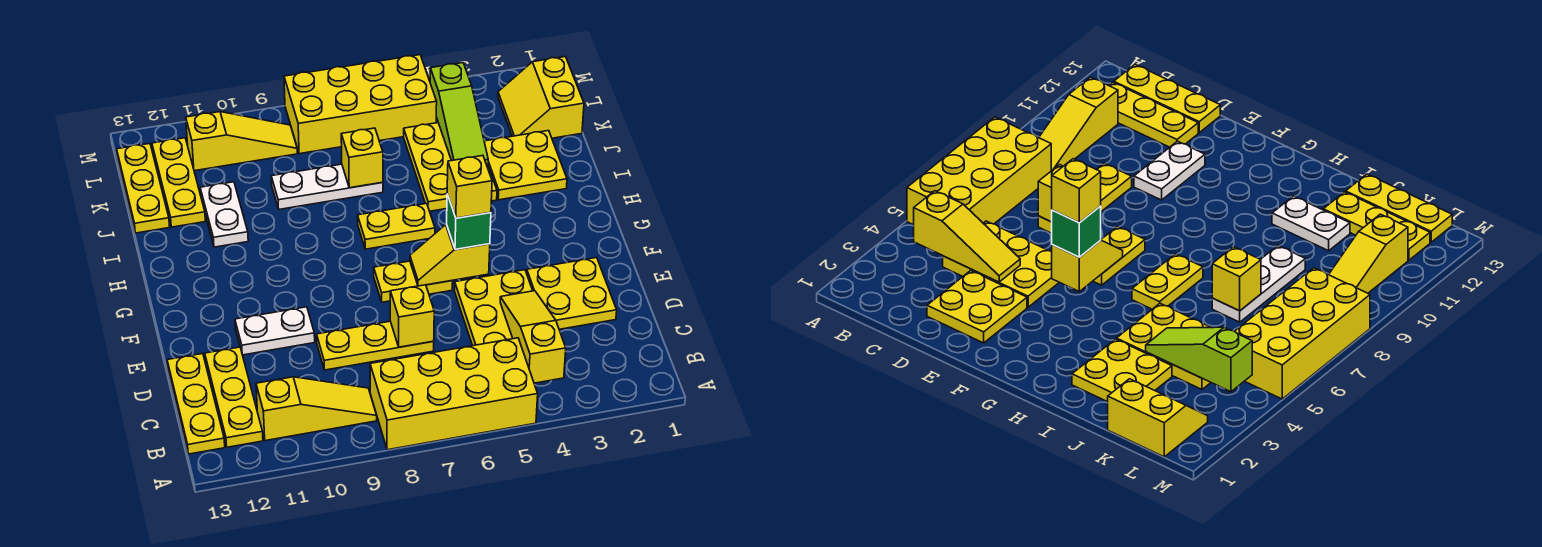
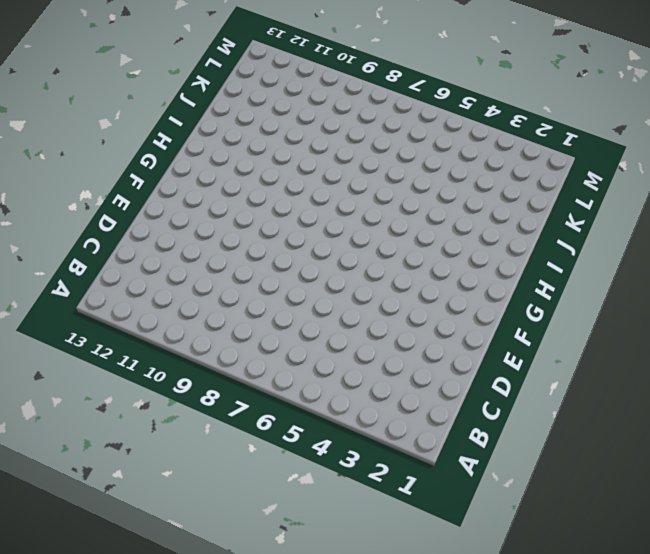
none -> yellow 2x4 brick [370,338,538,450]
none -> yellow 1x3 slope [256,377,377,441]
none -> yellow 1x3 plate [205,347,263,447]

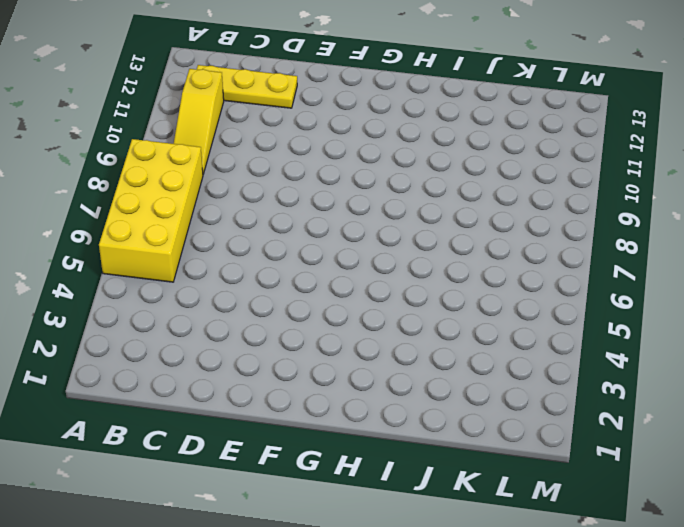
none -> yellow 1x3 plate [167,354,225,454]
none -> yellow 2x3 plate [455,270,533,346]
none -> yellow 2x2 plate [527,258,617,329]

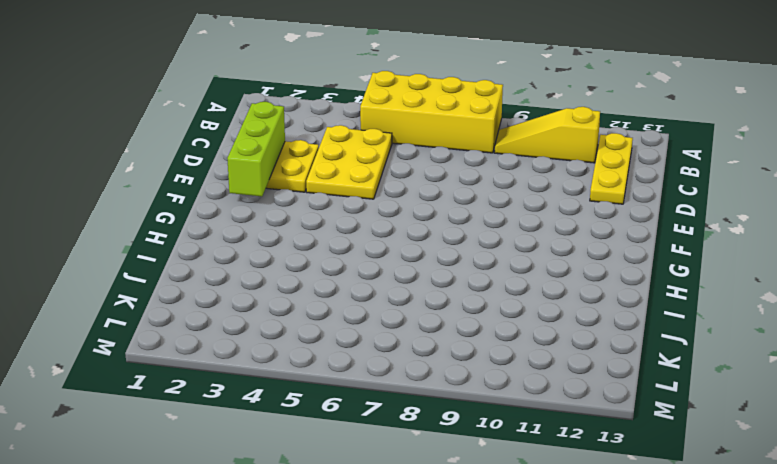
lime 1x3 brick [227,102,285,196] -> none
none -> yellow 1x3 plate [167,354,225,454]
none -> yellow 1x3 plate [317,321,434,370]
none -> white 1x2 plate [235,307,315,355]

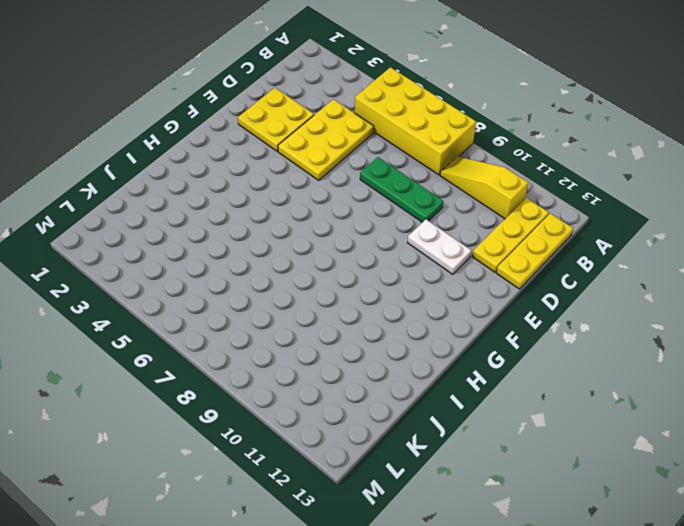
green 1x3 plate [360,157,443,222] -> yellow 1x3 plate [317,321,434,370]
none -> yellow 1x2 plate [374,261,453,302]
none -> yellow 1x2 plate [358,203,435,249]
none -> yellow 2x2 plate [484,131,567,200]

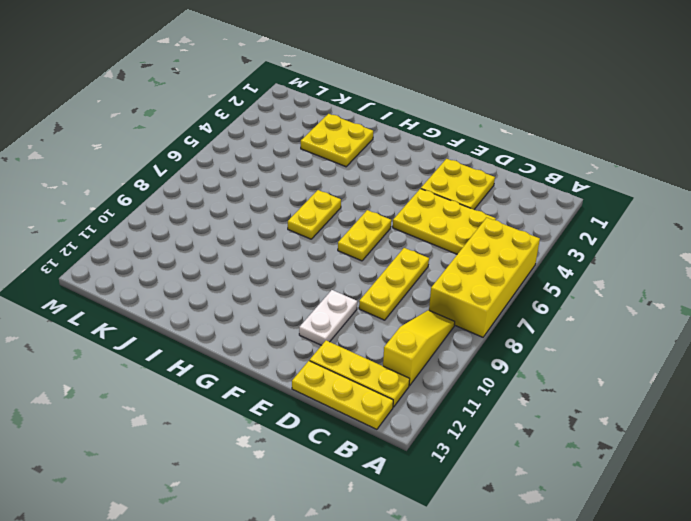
none -> yellow 2x3 plate [404,123,497,211]
none -> white 1x2 plate [200,182,248,247]
none -> white 1x3 plate [271,164,383,209]

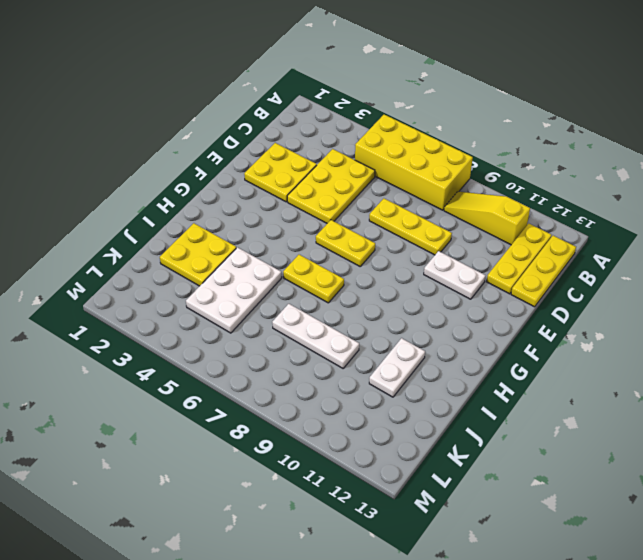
white 2x3 plate [186,247,282,333] -> yellow 2x3 plate [404,123,497,211]
none -> yellow 1x3 plate [152,138,205,227]
none -> yellow 1x3 plate [117,144,170,233]
none -> yellow 2x2 slope [498,57,584,138]

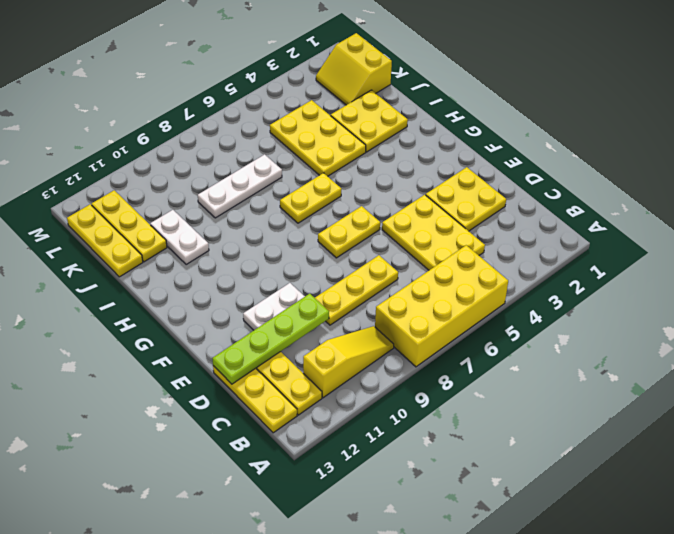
lime 1x4 plate [212,294,329,384] -> none
none -> yellow 2x4 brick [284,55,437,154]
none -> yellow 1x3 slope [186,112,297,171]
none -> yellow 1x3 slope [500,291,566,383]

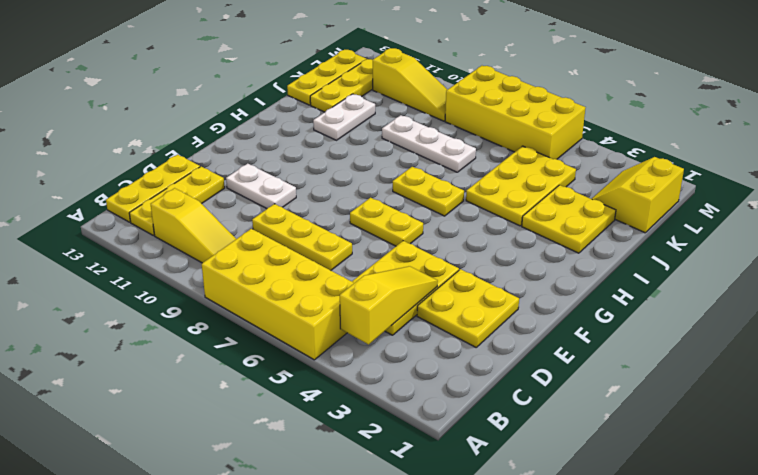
none -> yellow 1x1 brick [390,285,434,347]
none -> yellow 1x2 slope [410,224,490,286]
none -> lime 1x3 slope [430,63,488,165]

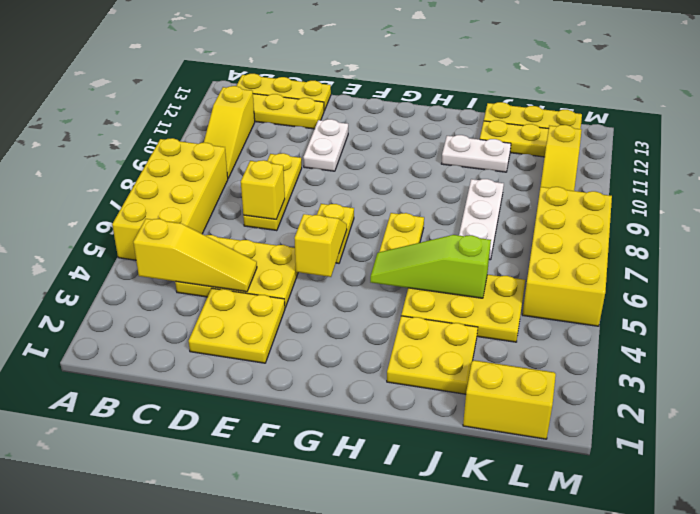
lime 1x3 slope [370,235,491,298] -> lime 1x3 slope moved to [430,63,488,165]
none -> yellow 1x1 brick [341,128,383,188]
none -> green 1x1 brick [447,194,491,249]
none -> yellow 1x1 brick [447,156,492,218]

